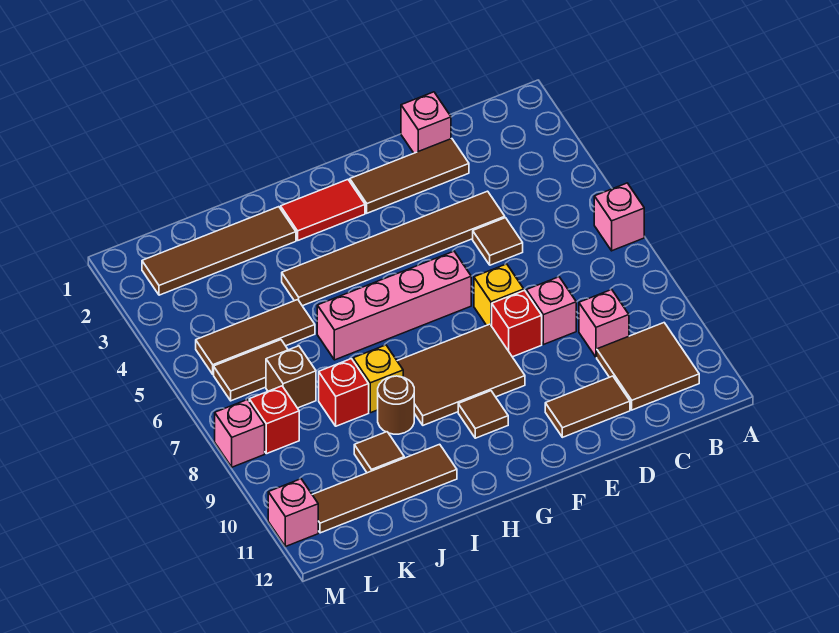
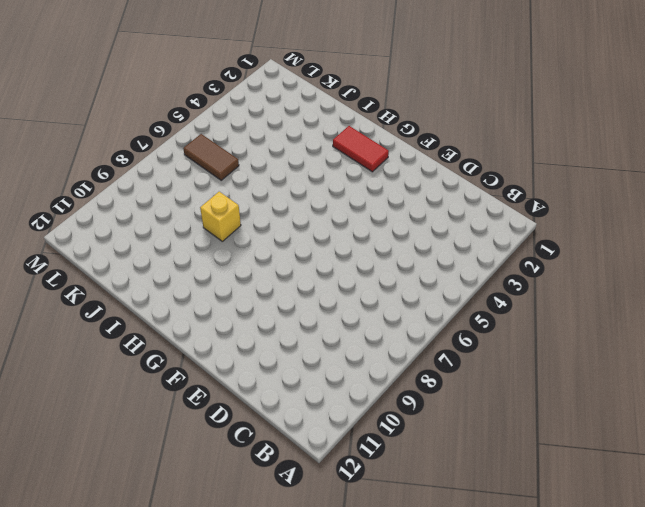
none -> pink 1x1 brick [594,183,644,251]
none -> brown 2x2 tile [597,323,699,410]
none -> pink 1x1 brick [579,290,629,357]

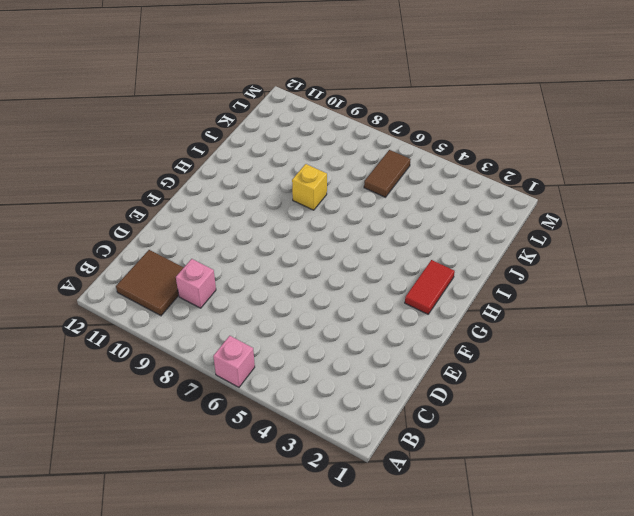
none -> pink 1x1 brick [401,92,451,153]
none -> brown 1x3 tile [350,139,469,213]
none -> brown 1x6 tile [282,191,505,306]

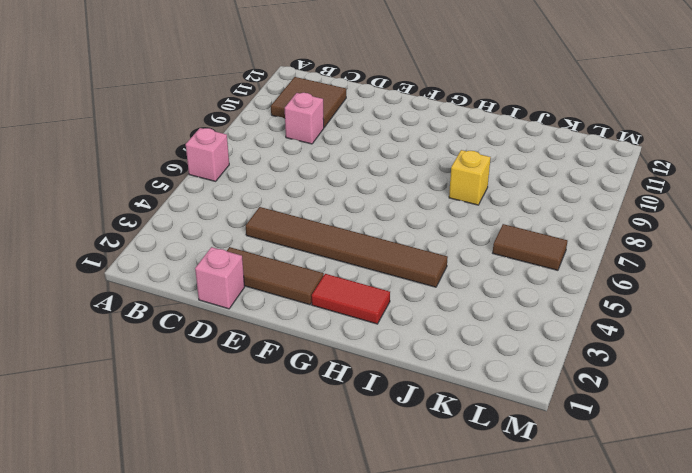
none -> brown 1x1 tile [473,218,523,265]
none -> pink 1x1 brick [526,277,576,345]
none -> brown 1x2 tile [545,376,630,437]

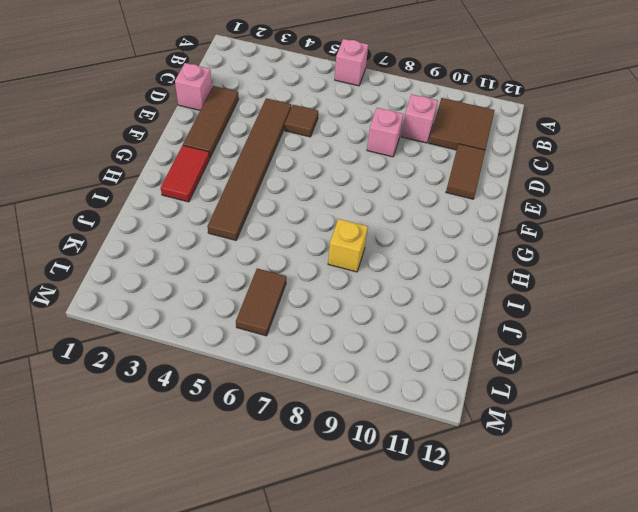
none -> yellow 1x1 brick [474,264,524,326]
none -> red 1x1 brick [492,290,542,357]
none -> pink 1x4 brick [317,251,471,360]

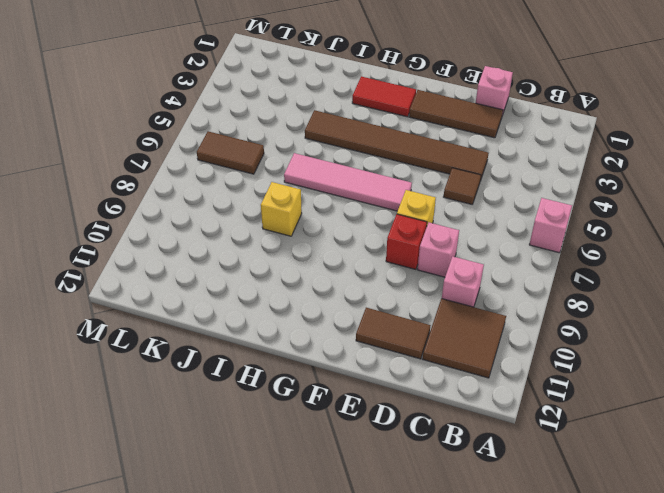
pink 1x4 tile [284,153,412,211] -> pink 1x4 brick [317,251,471,360]
none -> brown 2x3 tile [397,324,525,425]
none -> brown 1x1 tile [458,391,508,438]
none -> brown 1x4 tile [142,207,296,295]

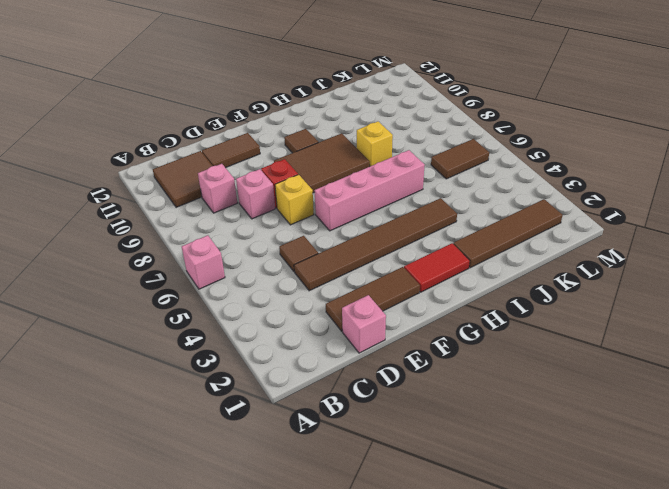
none -> brown 1x1 round brick [378,376,414,434]
none -> brown 1x4 tile [312,444,457,533]
none -> brown 1x3 tile [196,300,315,374]

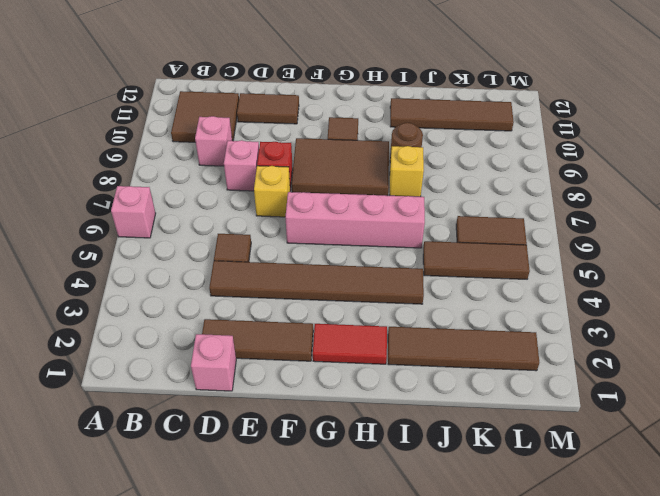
none -> red 1x1 brick [319,359,369,426]
none -> brown 1x1 tile [354,432,404,473]
none -> brown 1x1 brick [266,346,316,408]

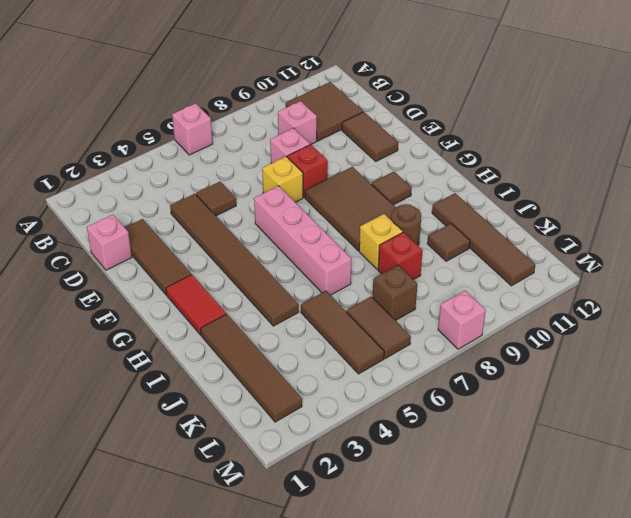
none -> red 1x1 brick [249,386,299,454]
none -> pink 1x1 brick [268,479,318,547]

